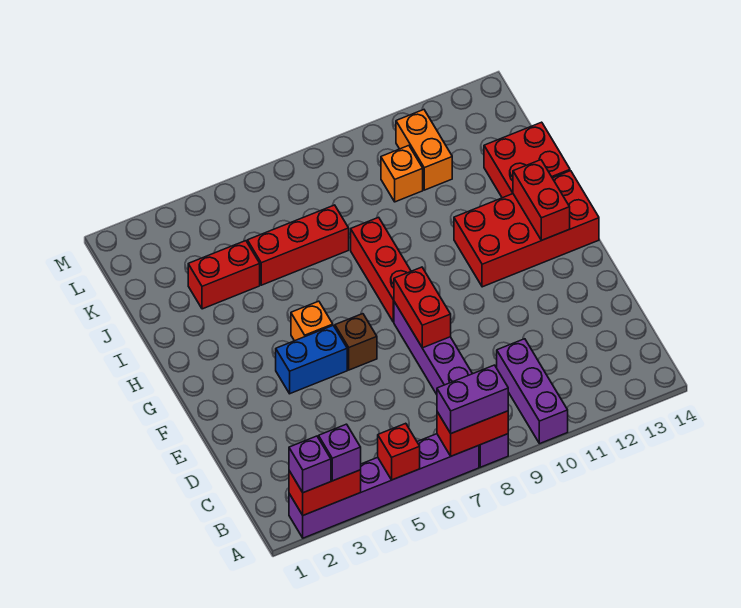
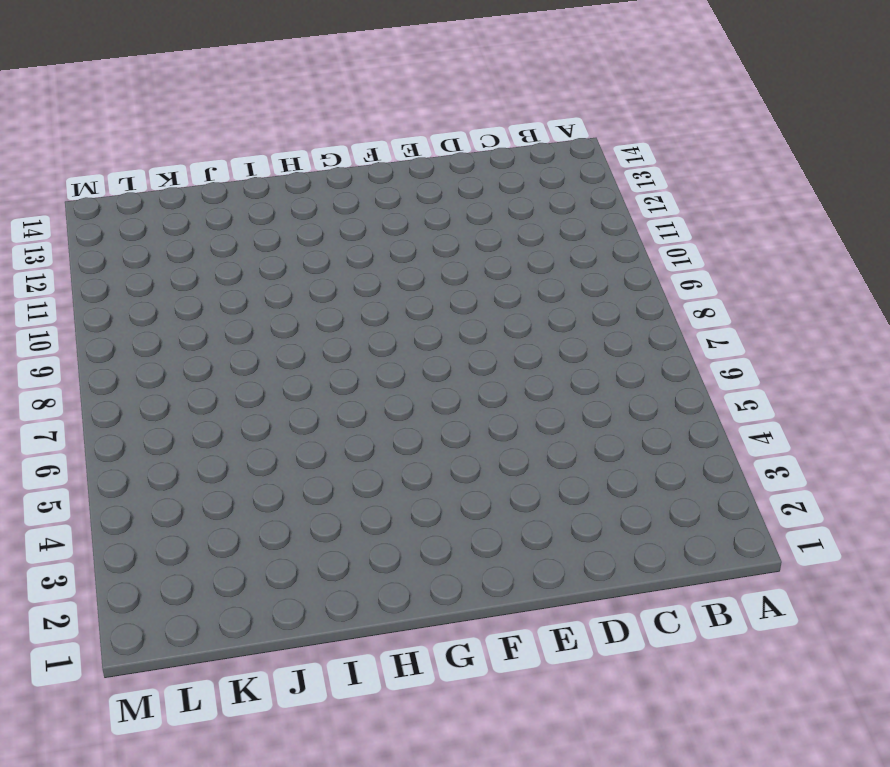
none -> purple 1x6 brick [289,434,479,538]
none -> purple 1x6 brick [394,302,508,467]
none -> purple 1x3 brick [497,339,568,444]

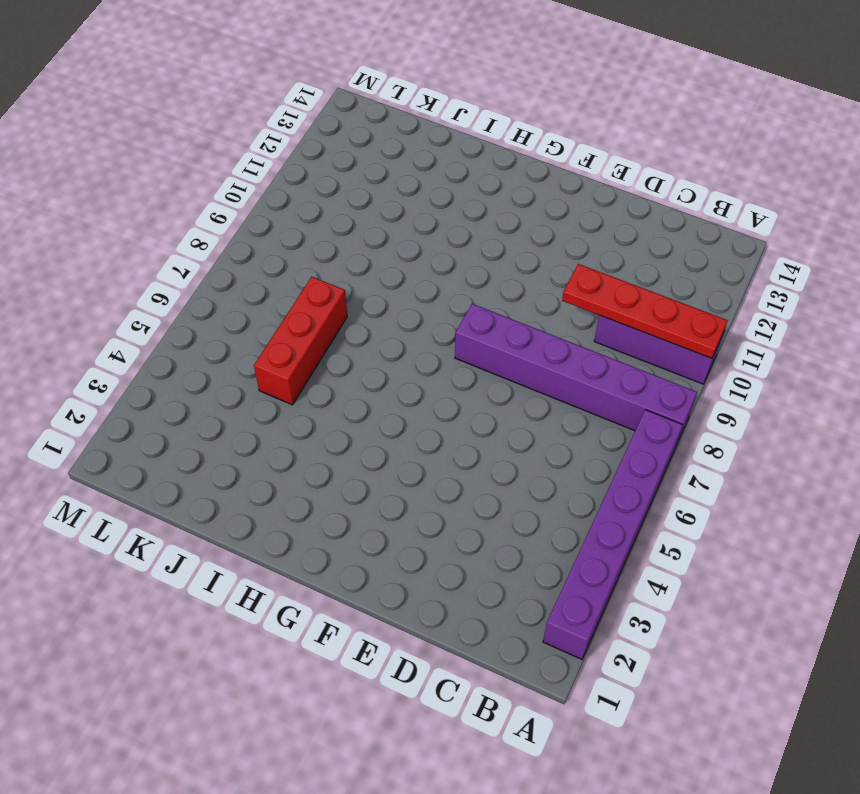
red 1x4 plate [562,264,728,358] -> none
none -> blue 1x2 brick [276,325,347,394]
none -> brown 1x1 brick [335,314,377,370]
none -> orange 1x1 brick [291,301,333,341]

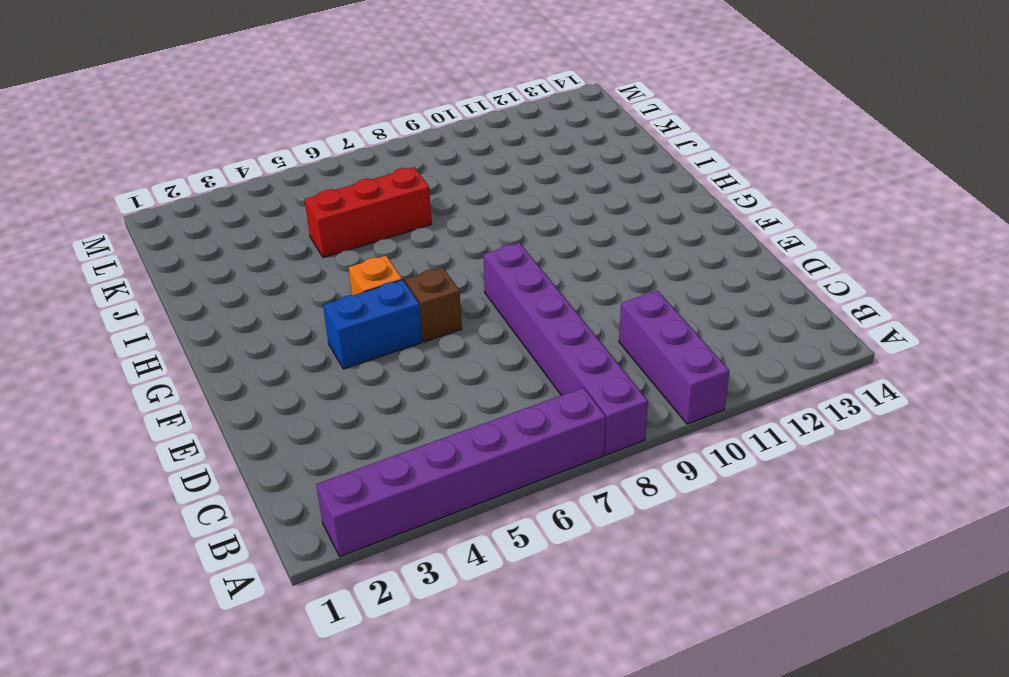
none -> red 1x3 brick [351,217,411,322]
none -> red 2x4 brick [454,171,599,287]
none -> red 2x2 brick [484,122,570,198]

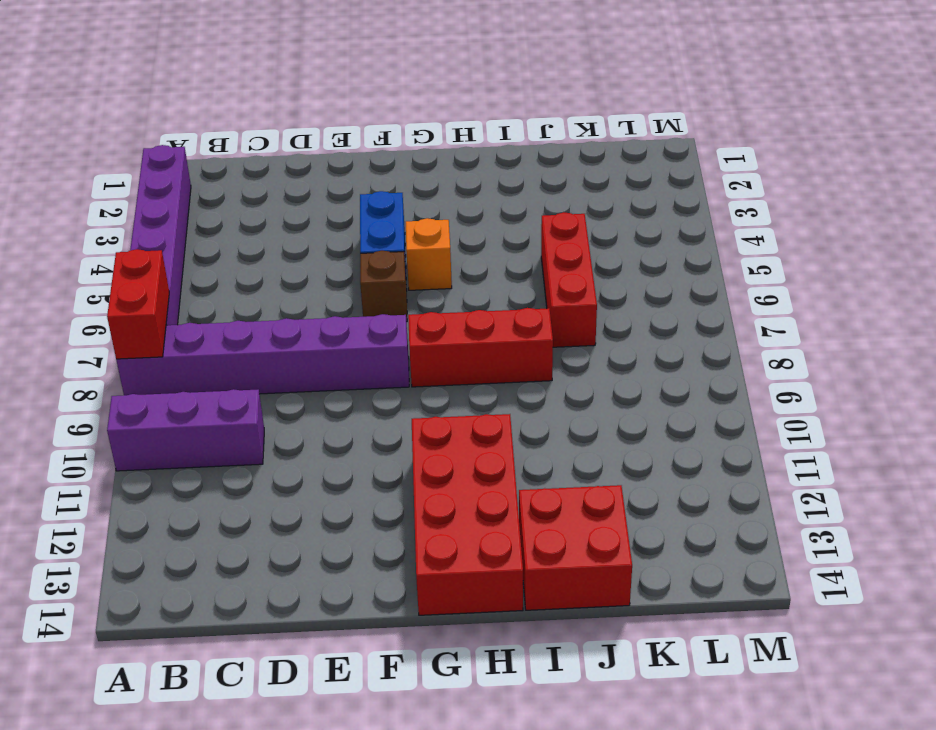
none -> red 1x2 brick [188,241,260,309]
none -> orange 1x1 brick [381,146,423,202]
none -> orange 1x2 brick [396,110,452,190]

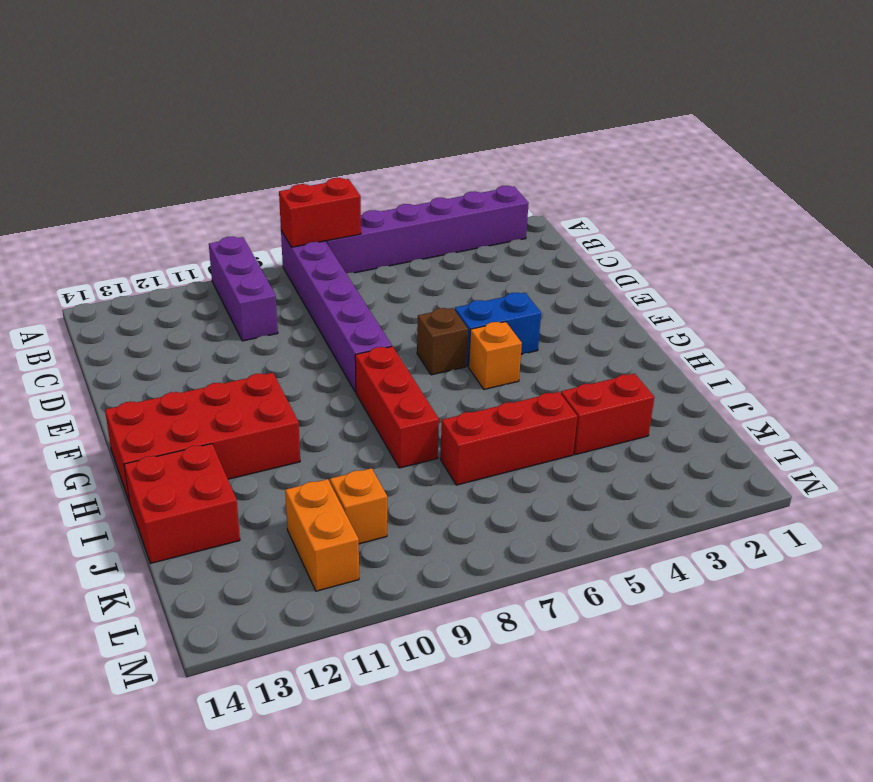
none -> red 1x2 brick [289,470,361,515]
none -> red 1x1 brick [378,423,420,480]
none -> red 1x2 brick [394,267,451,348]

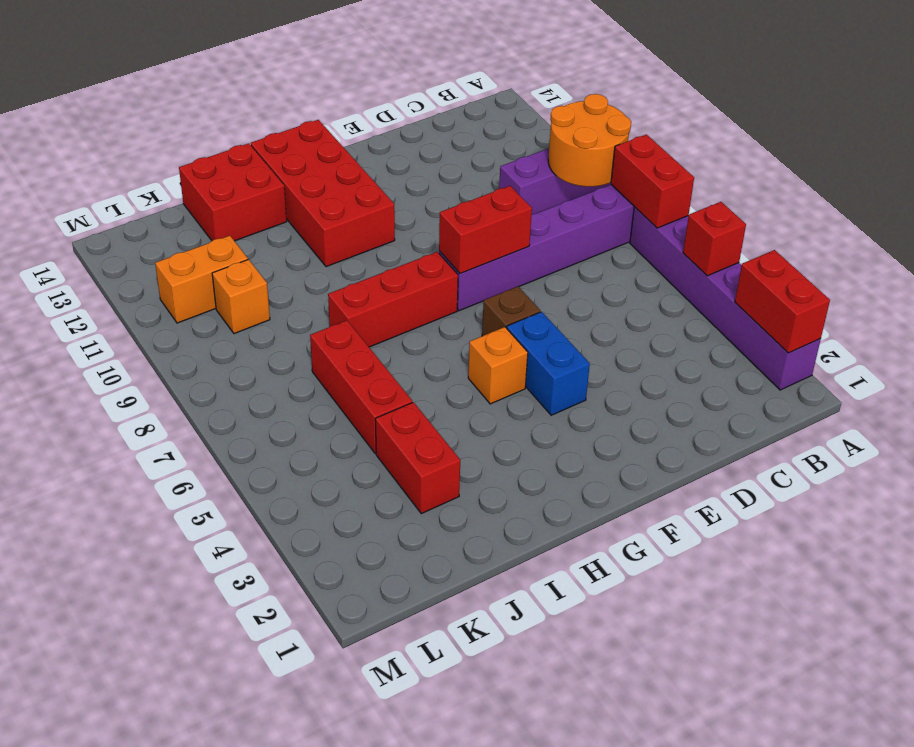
orange 2x2 round brick [548,94,631,187] -> none
none -> red 1x2 brick [513,160,570,240]
none -> purple 1x1 brick [289,436,331,493]
none -> purple 1x1 brick [319,424,361,481]

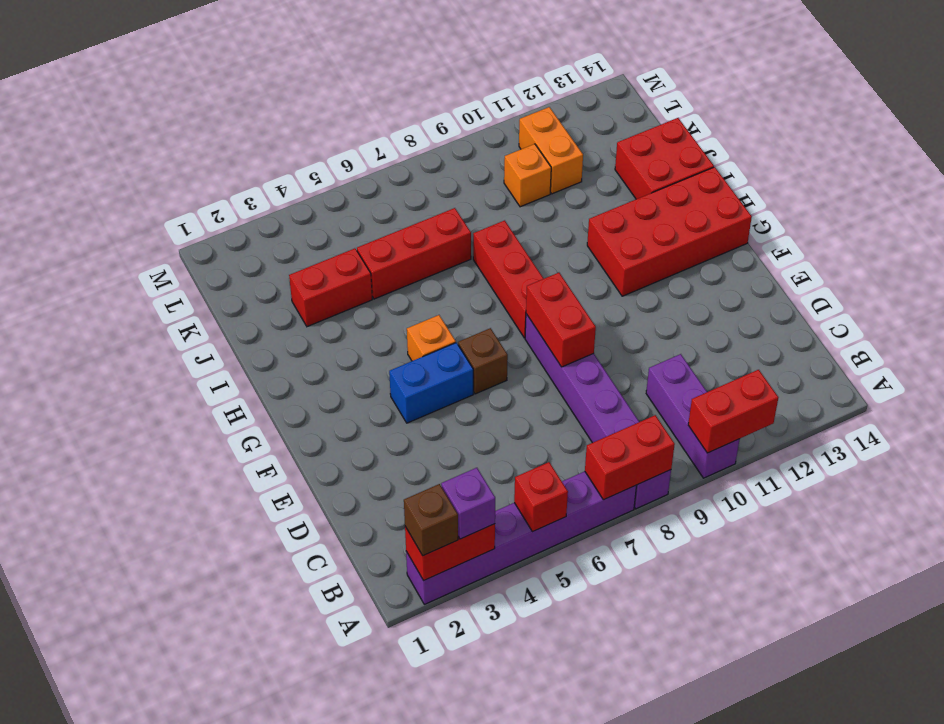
brown 1x1 brick [404,484,458,556] -> purple 1x1 brick [289,436,331,493]
red 1x2 brick [688,370,778,453] -> red 1x2 brick turned to [513,160,570,240]
none -> purple 1x2 brick [437,365,508,433]

